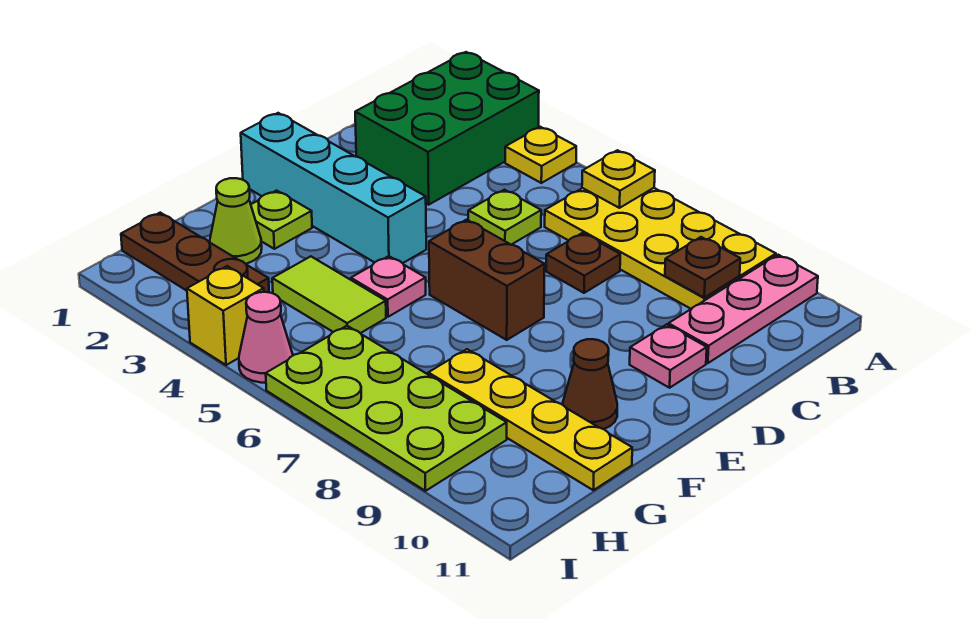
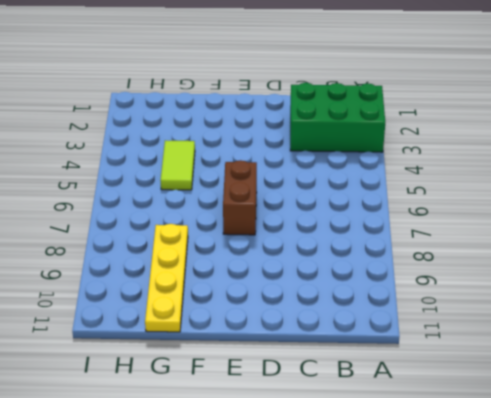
none -> yellow 1x1 plate [505,127,576,183]
none -> yellow 2x4 plate [545,188,776,309]
none -> pink 1x3 plate [668,255,818,363]

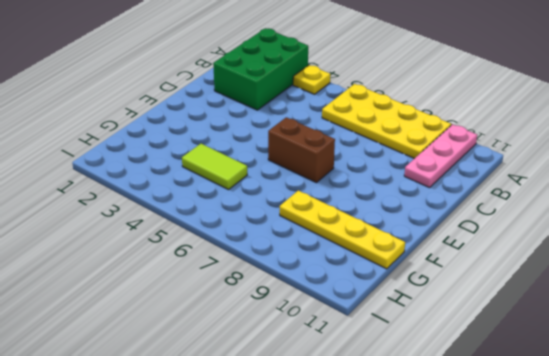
none -> lime 1x1 plate [468,190,541,245]
none -> brown 1x1 plate [546,233,620,293]
none -> pink 1x1 plate [630,324,707,388]

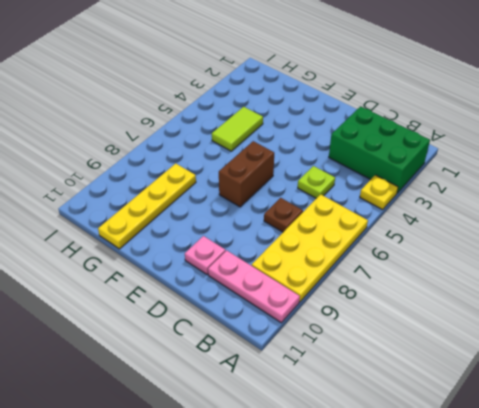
none -> cyan 1x4 brick [241,113,426,263]
none -> lime 1x1 plate [251,191,312,249]
none -> pink 1x1 plate [351,256,426,317]

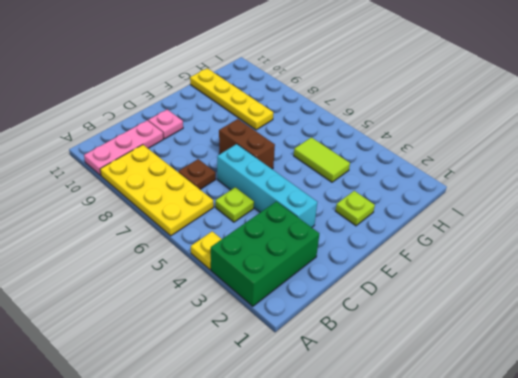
cyan 1x4 brick [217,144,317,227] -> cyan 1x4 brick moved to [241,113,426,263]
none -> pink 1x1 plate [351,256,426,317]
none -> brown 1x1 cone [563,339,617,429]
none -> lime 1x1 cone [210,178,262,264]

